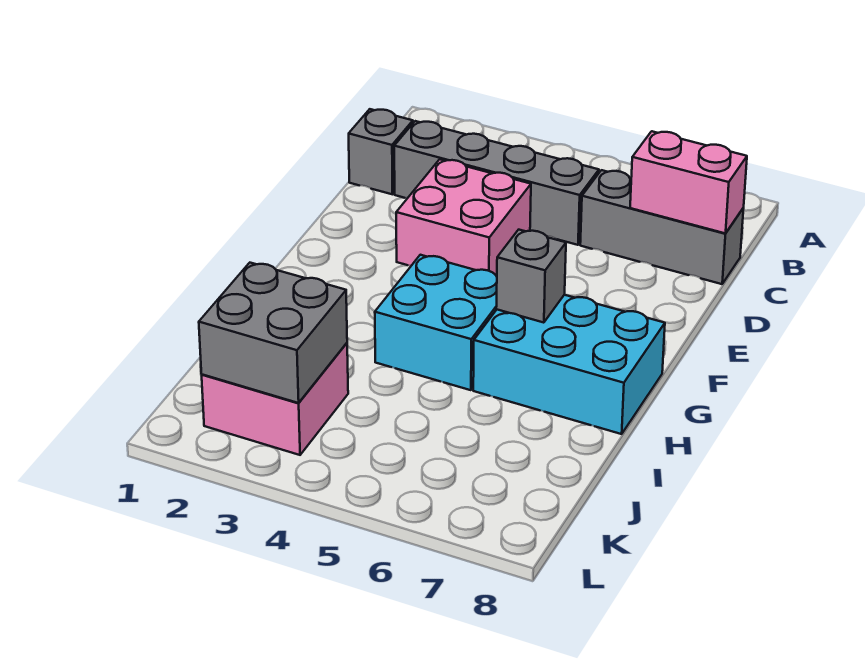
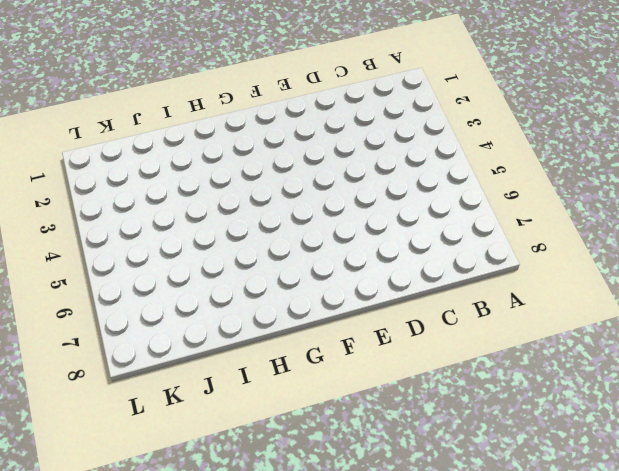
none -> grey 1x1 brick [349,109,413,194]
none -> grey 1x4 brick [394,121,599,245]

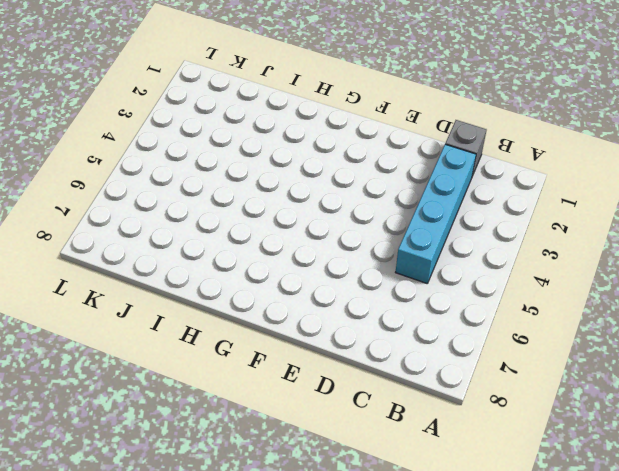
cyan 1x4 brick [395,144,476,284] -> grey 1x4 brick [394,121,599,245]
none -> grey 1x3 brick [580,170,744,284]
none -> pink 2x2 brick [396,159,531,276]

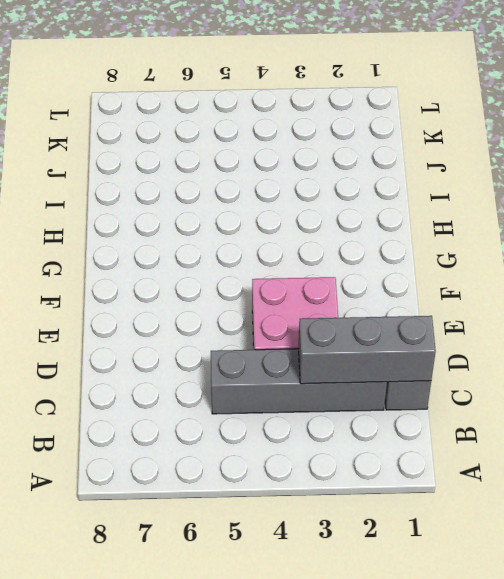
grey 1x3 brick [299,316,436,384] -> grey 1x3 brick moved to [580,170,744,284]
none -> cyan 2x2 brick [375,255,497,390]
none -> cyan 2x3 brick [473,295,665,434]

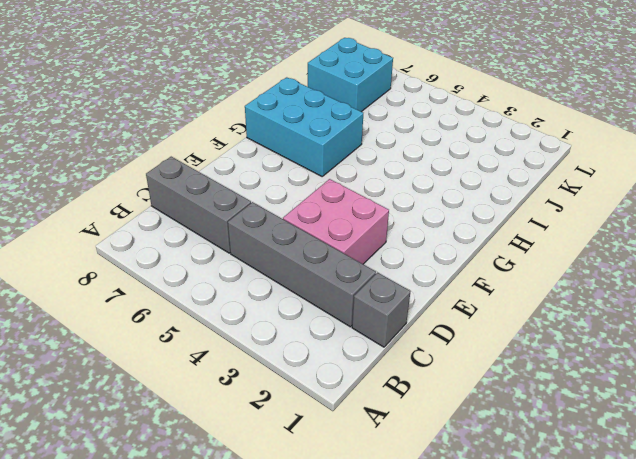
cyan 2x2 brick [308,38,393,112] -> cyan 2x2 brick moved to [375,255,497,390]
none -> pink 2x2 brick [202,343,348,455]
none -> pink 1x2 brick [630,131,747,233]

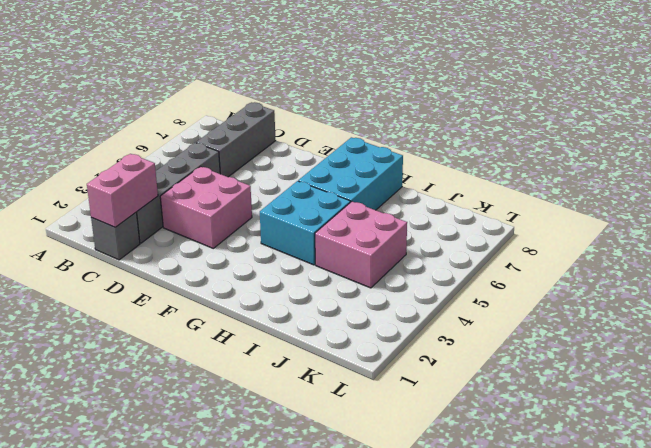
pink 1x2 brick [87,154,158,227] -> pink 1x2 brick moved to [630,131,747,233]
pink 2x2 brick [315,202,407,288] -> pink 2x2 brick moved to [202,343,348,455]
none -> grey 1x1 brick [496,230,566,323]
none -> grey 2x2 brick [199,263,347,403]

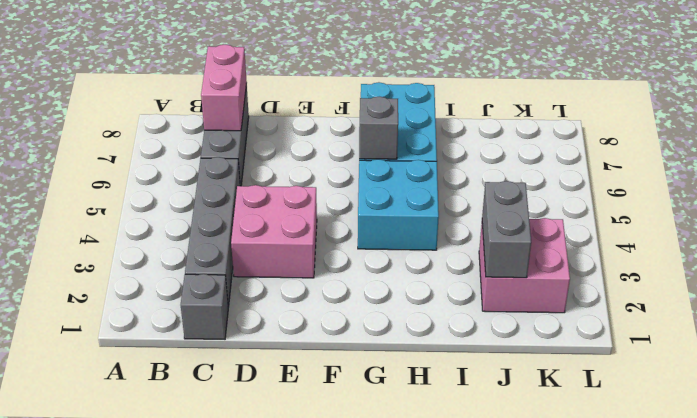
grey 1x2 brick [482,181,531,278] -> grey 2x2 brick [199,263,347,403]

